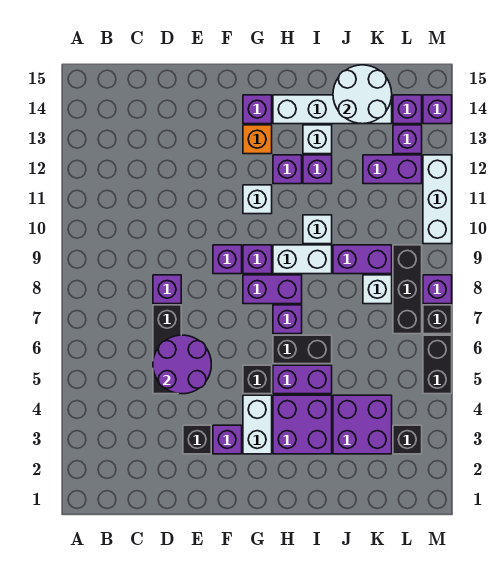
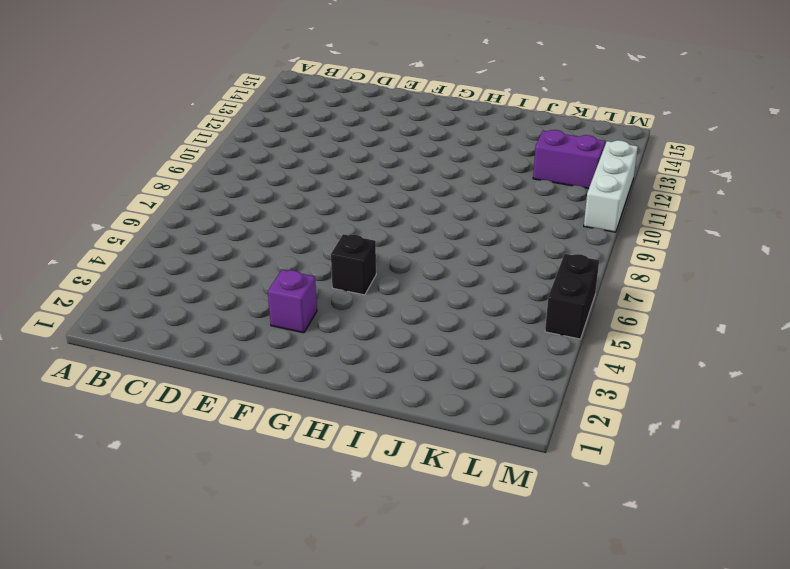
none -> black 1x3 brick [153,305,181,394]
none -> purple 1x1 brick [153,275,181,304]
none -> black 1x1 brick [183,425,211,454]
none -> purple 1x1 brick [213,245,242,274]

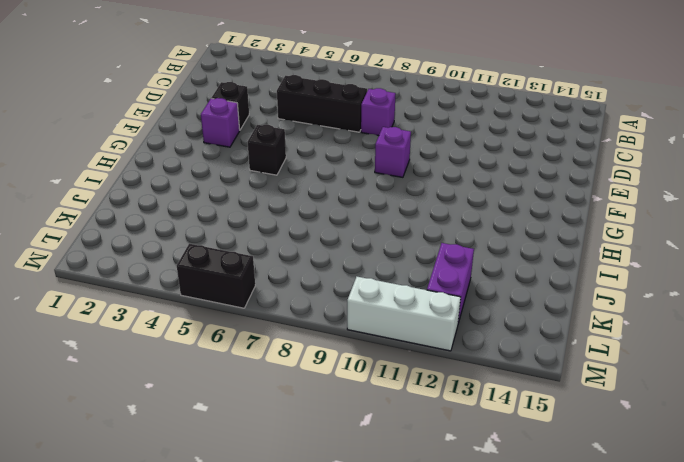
none -> white 1x2 brick [243,395,272,454]
none -> purple 1x2 brick [243,275,302,304]
none -> purple 1x1 brick [243,245,272,274]
none -> white 1x1 brick [243,185,272,214]

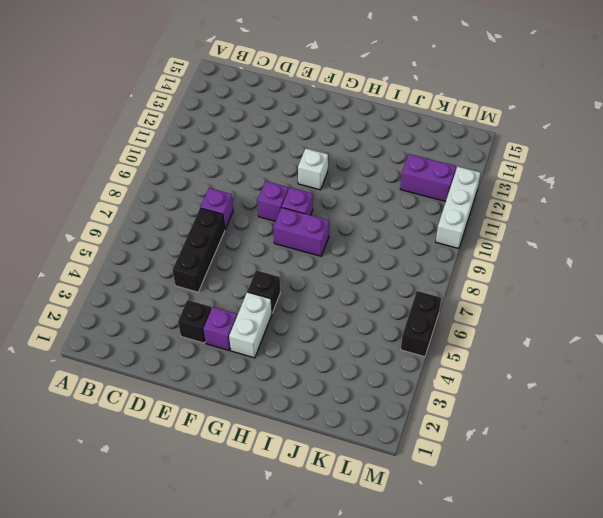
none -> orange 1x1 brick [243,125,272,154]
none -> purple 1x1 brick [243,95,272,124]
none -> purple 2x2 brick [273,395,332,454]
none -> purple 1x2 brick [273,365,332,394]

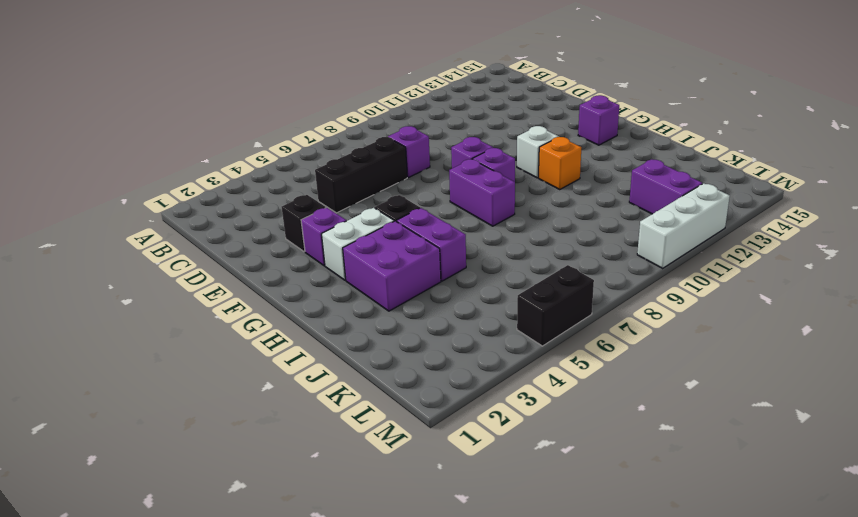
orange 1x1 brick [539,137,581,190] -> orange 1x1 brick moved to [243,125,272,154]
none -> black 1x2 brick [273,335,332,364]
none -> purple 1x1 brick [273,305,302,334]
none -> white 1x2 brick [273,245,332,274]
none -> purple 1x1 brick [273,155,302,184]

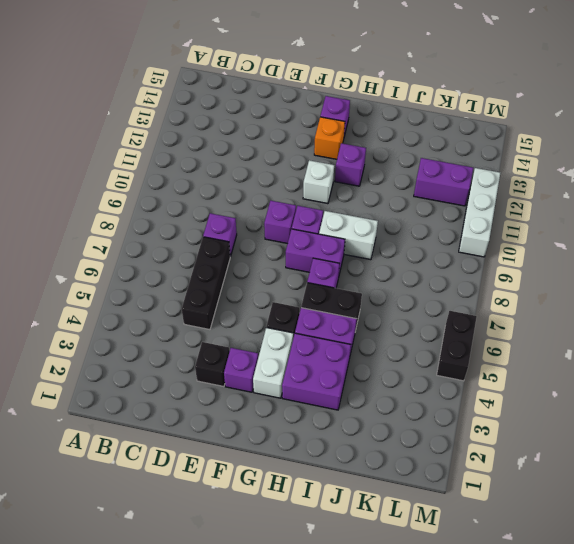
none -> white 1x4 brick [273,95,392,124]
none -> white 1x1 brick [303,215,332,244]
none -> purple 1x1 brick [303,155,332,184]
none -> white 1x1 brick [303,125,332,154]

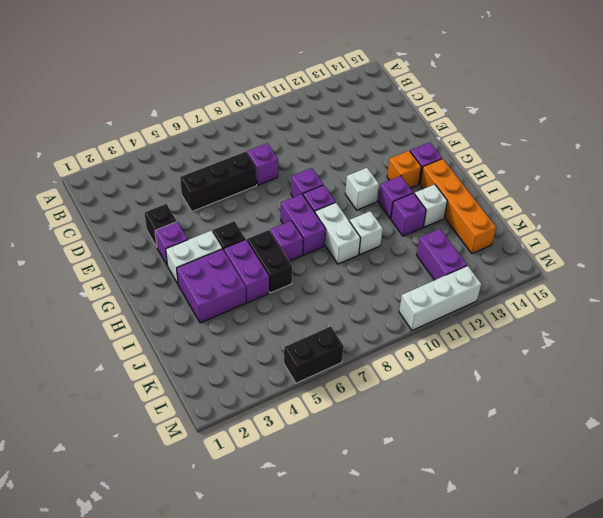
orange 1x4 brick [420,159,496,254] -> white 1x4 brick [273,95,392,124]
none -> purple 2x2 brick [333,395,392,454]
none -> purple 1x2 brick [333,245,392,274]
none -> white 1x1 brick [363,275,392,304]
none -> black 1x1 brick [393,425,422,454]

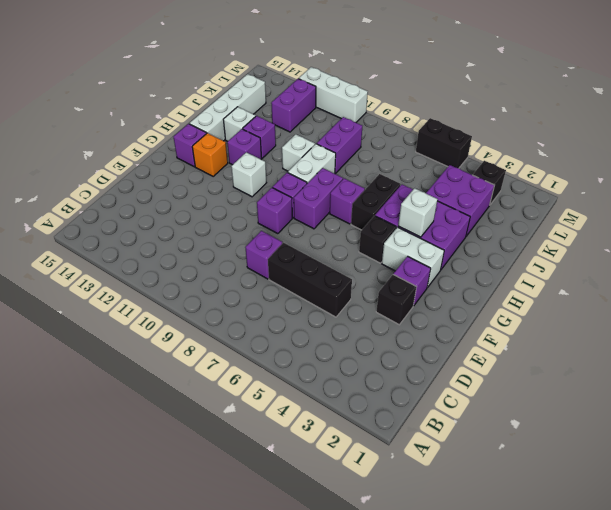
white 1x1 brick [398,188,438,237] -> white 1x1 brick moved to [363,275,392,304]
none -> black 1x3 brick [393,245,422,334]
none -> purple 1x1 brick [393,125,422,154]
none -> purple 1x1 brick [393,95,422,124]
none -> black 1x1 brick [423,305,452,334]

